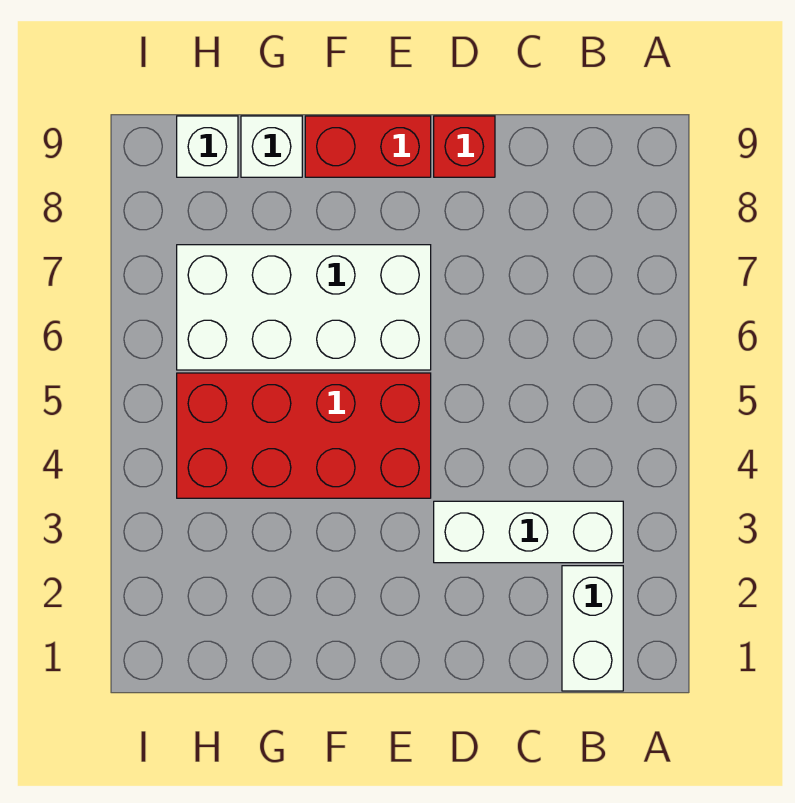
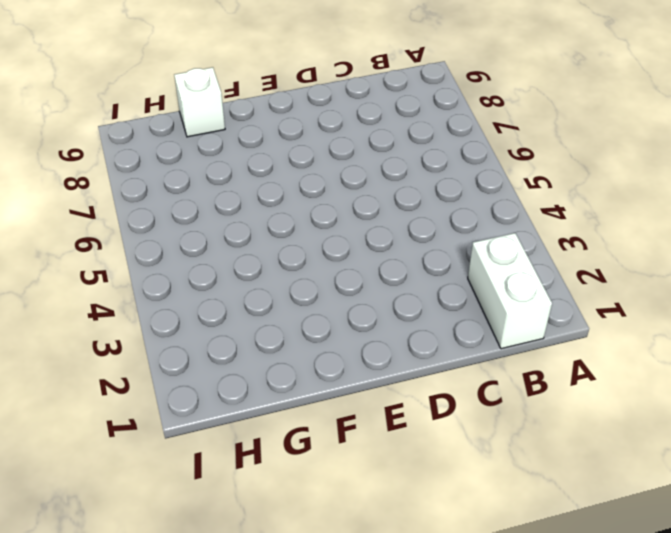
none -> white 1x3 brick [434,501,623,563]
none -> red 1x1 brick [434,116,495,177]

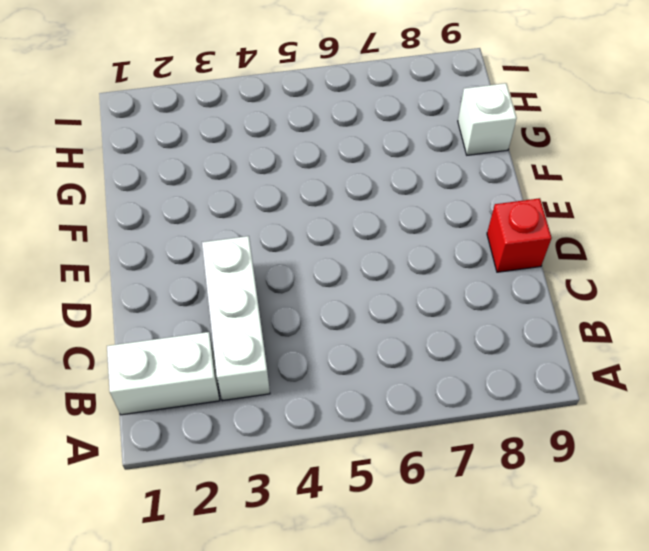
none -> red 2x4 brick [177,373,431,498]
none -> white 2x4 brick [177,245,431,370]

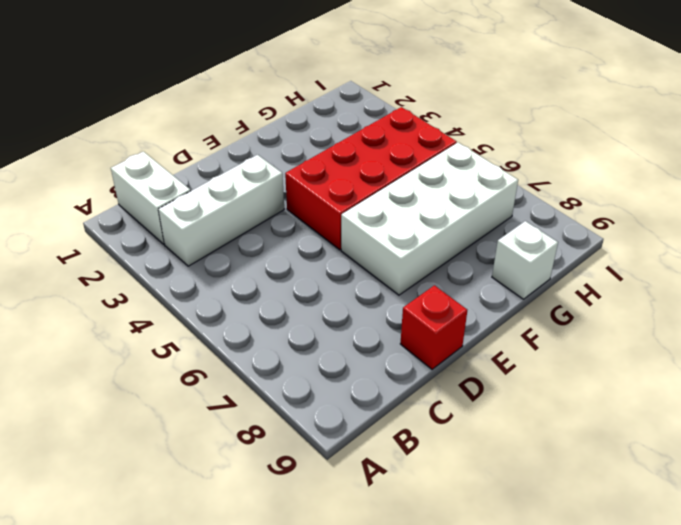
none -> red 1x2 brick [305,116,431,177]
none -> white 1x1 brick [177,116,238,177]

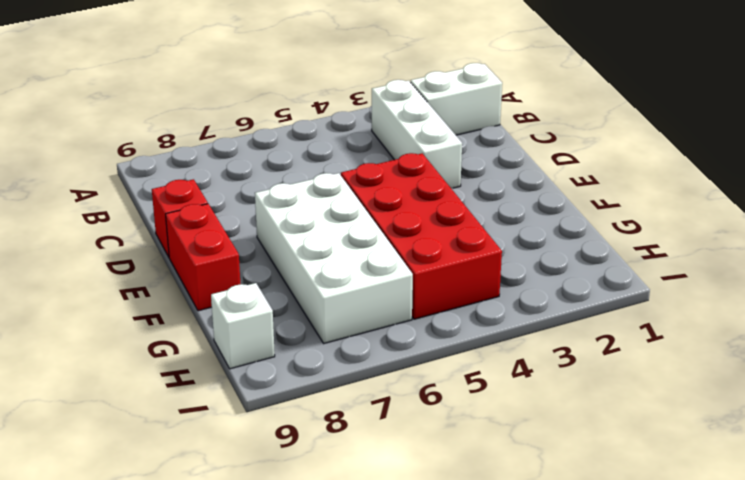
none -> white 1x1 brick [241,116,302,177]

